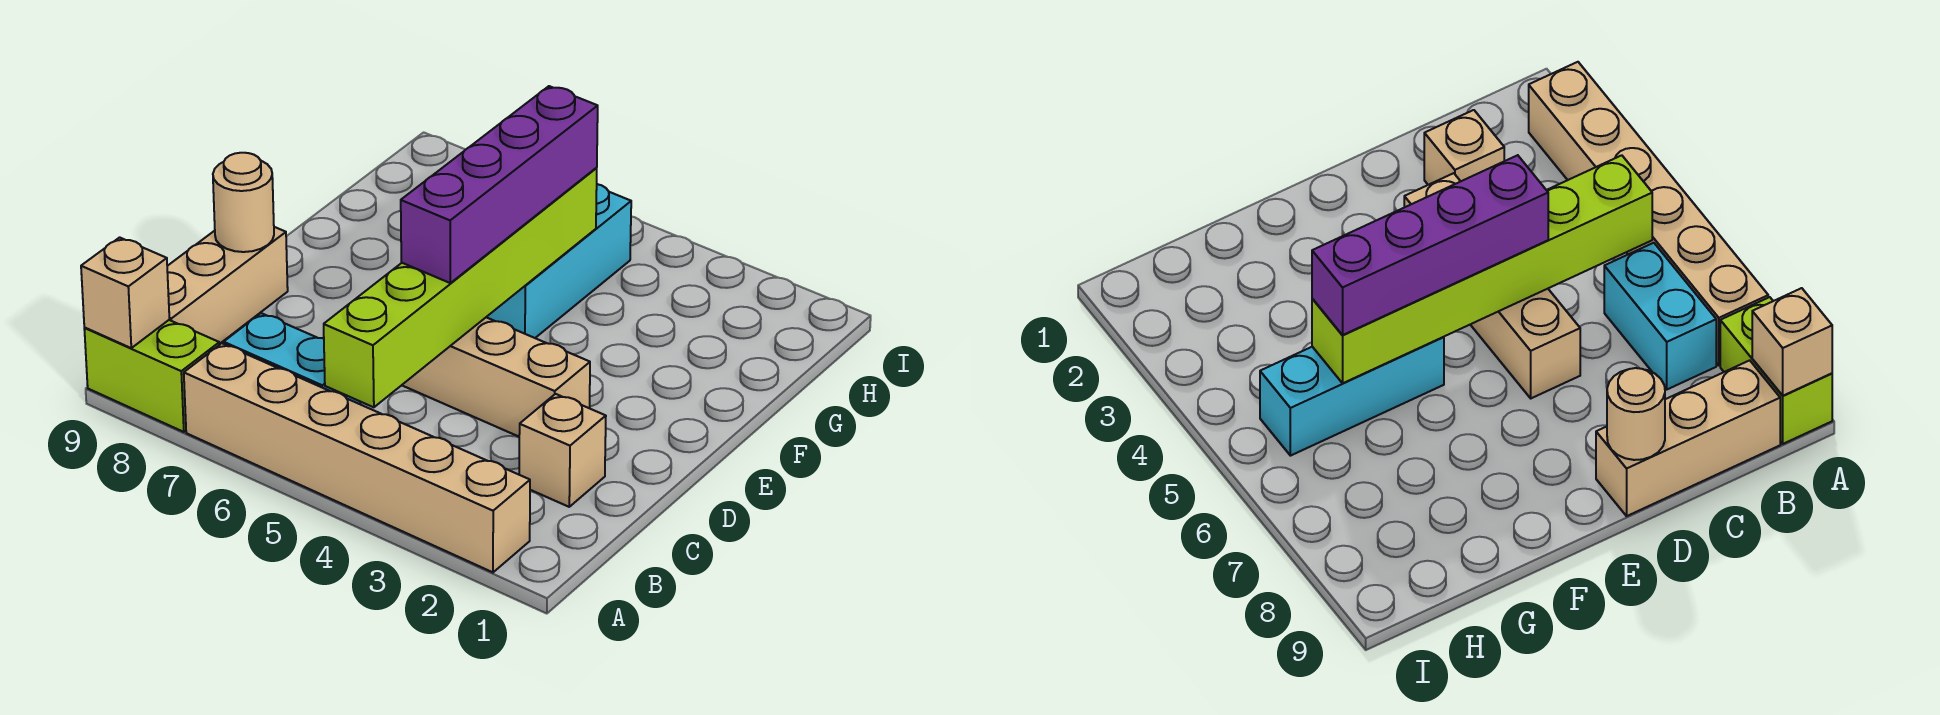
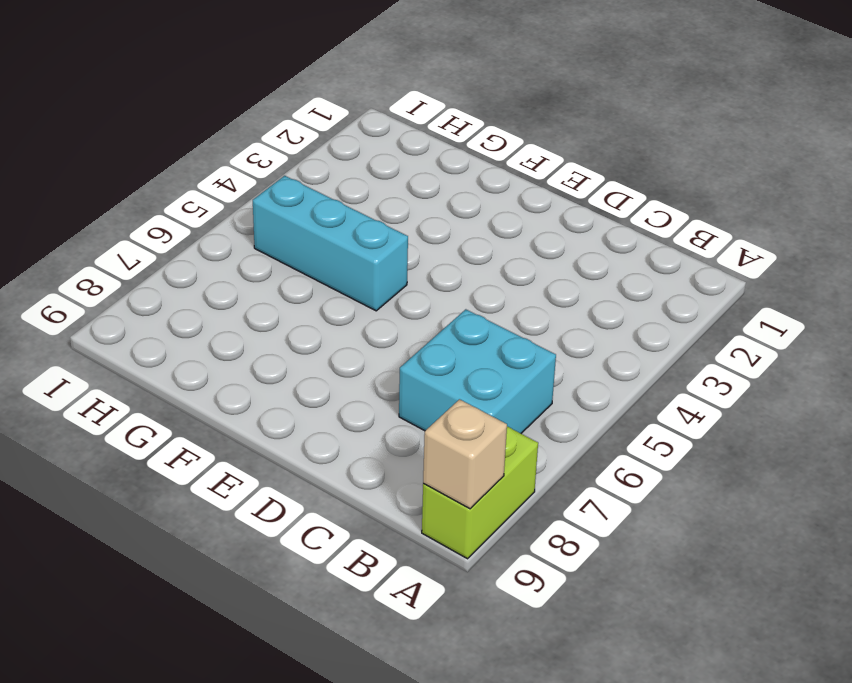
cyan 2x2 brick [399,309,556,433] -> cyan 1x2 brick [224,313,360,404]
none -> tan 1x6 brick [184,343,530,572]
none -> tan 1x3 brick [167,227,288,344]

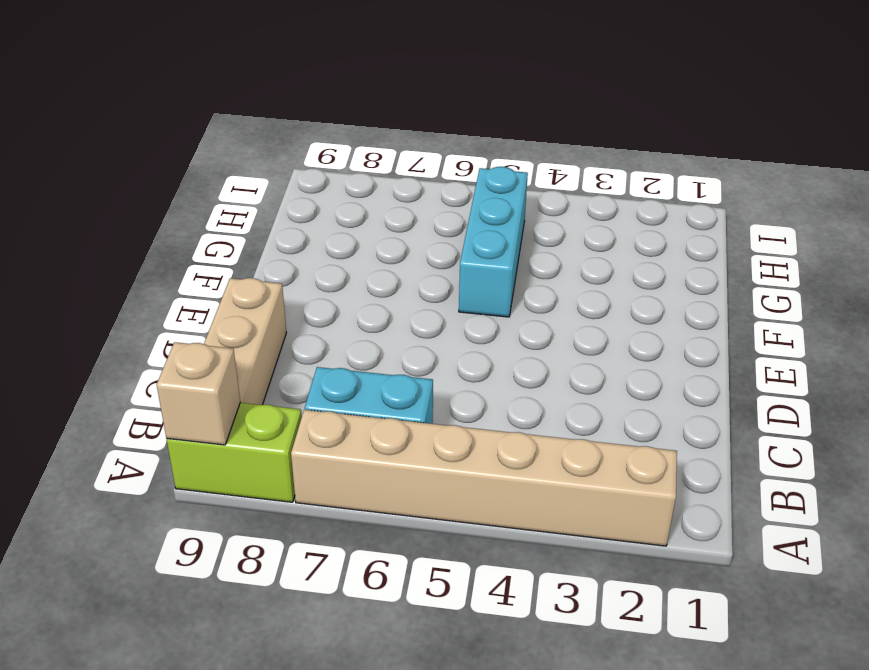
none -> tan 1x1 brick [519,394,606,507]
none -> tan 1x4 brick [402,317,590,437]

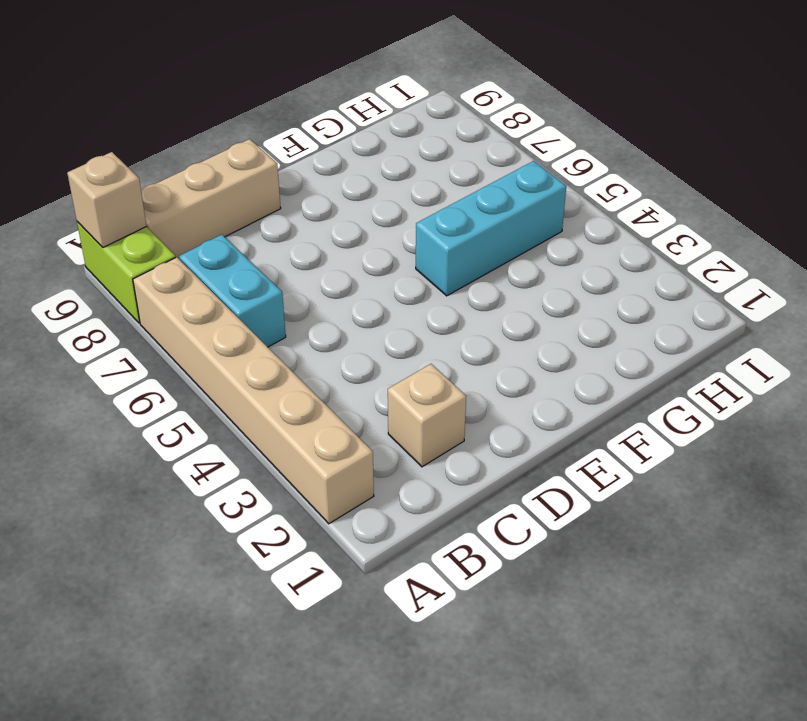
none -> tan 1x4 brick [402,317,590,437]
none -> lime 1x6 brick [324,168,597,407]

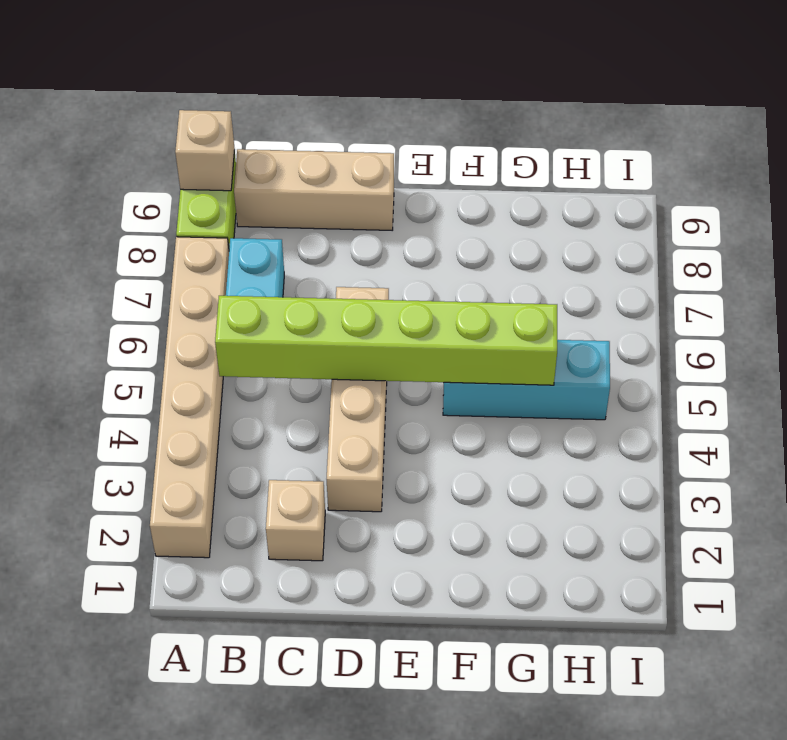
none -> tan 1x1 round brick [213,153,274,252]
none -> purple 1x4 brick [401,86,598,283]

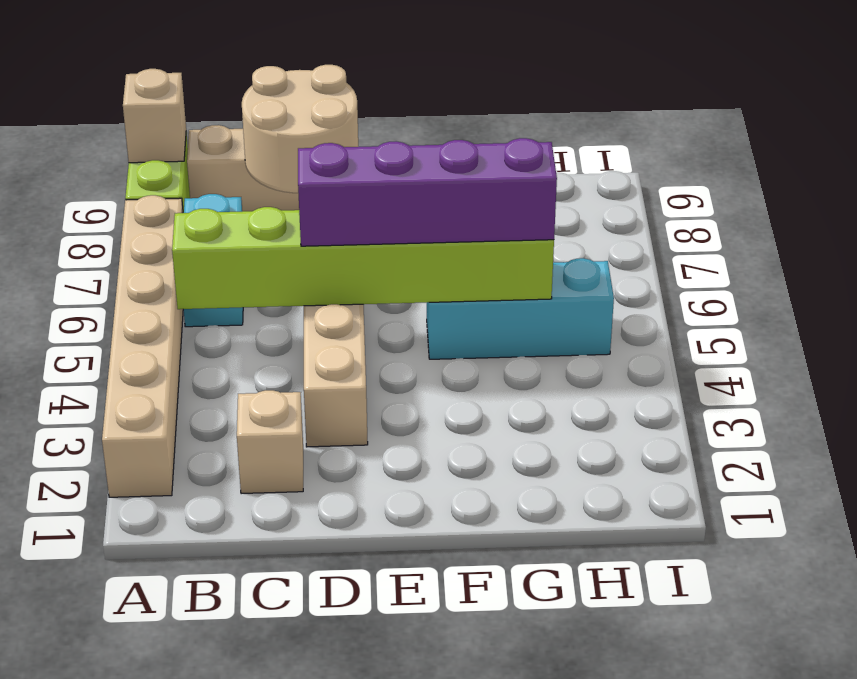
tan 2x2 round brick [242,65,358,193] -> tan 1x1 round brick [213,153,274,252]

